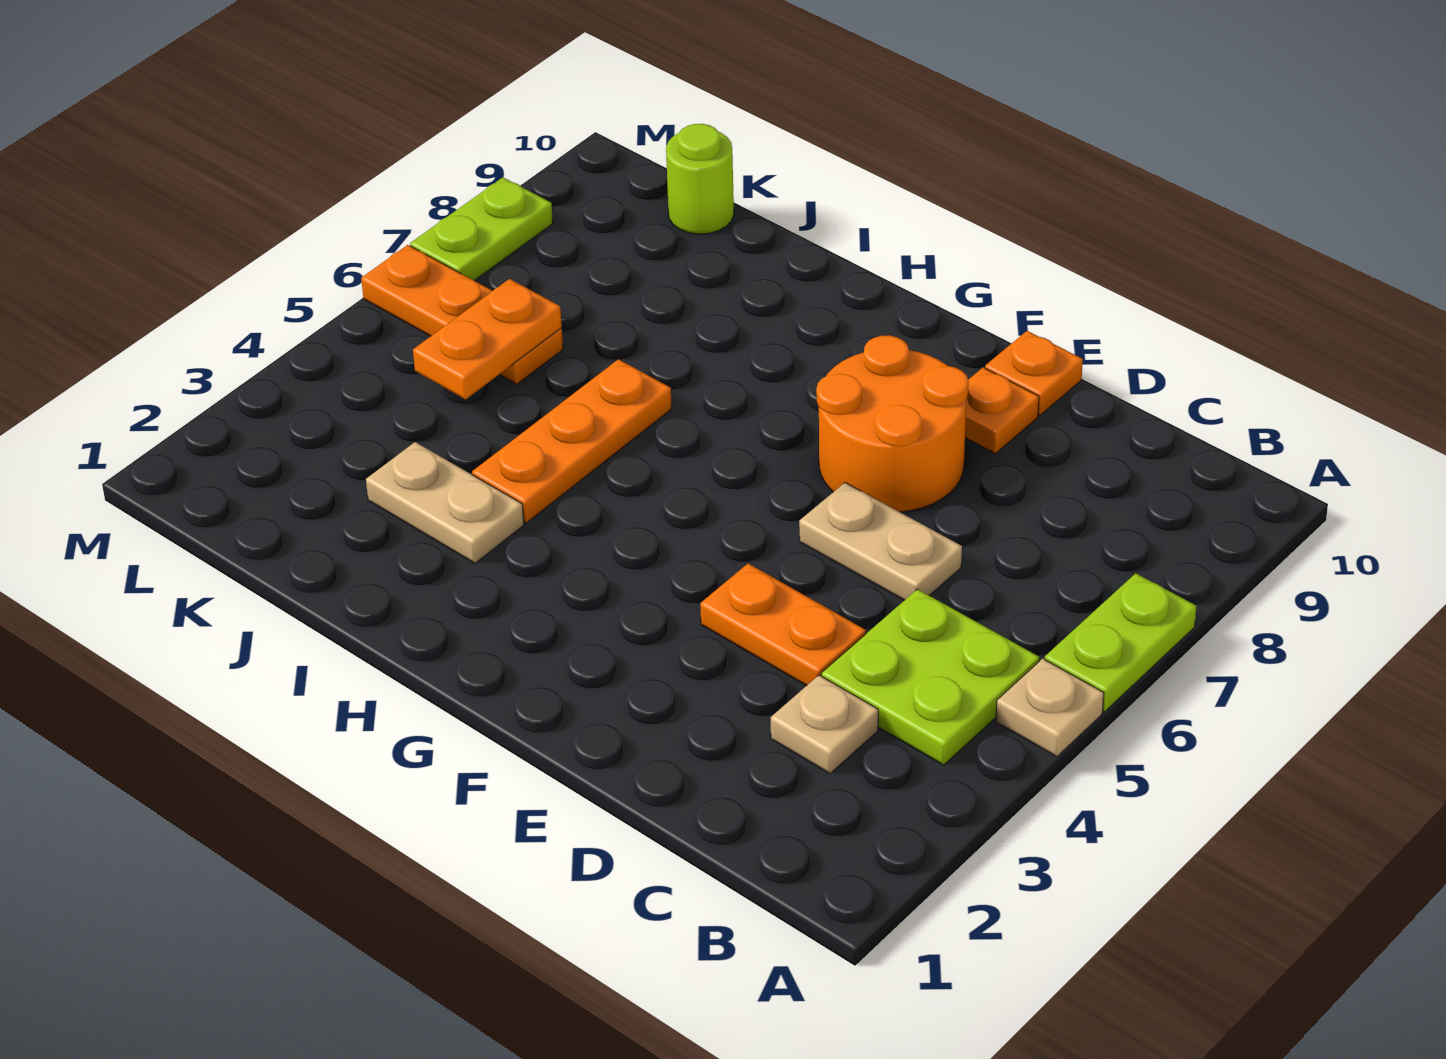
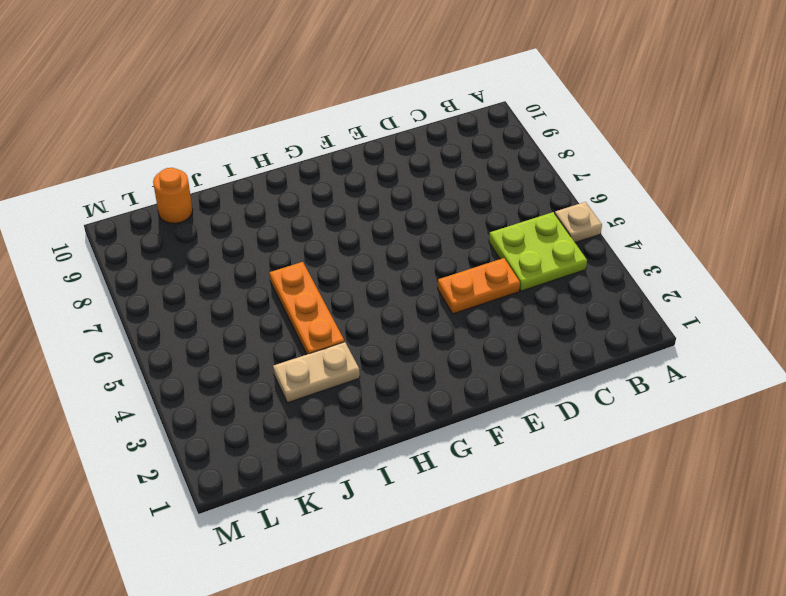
orange 1x1 round brick [153,168,193,224] -> lime 1x1 round brick [666,124,734,234]
none -> lime 1x2 plate [1045,573,1196,712]
none -> tan 1x1 plate [771,675,878,774]
none -> tan 1x2 plate [799,483,962,600]

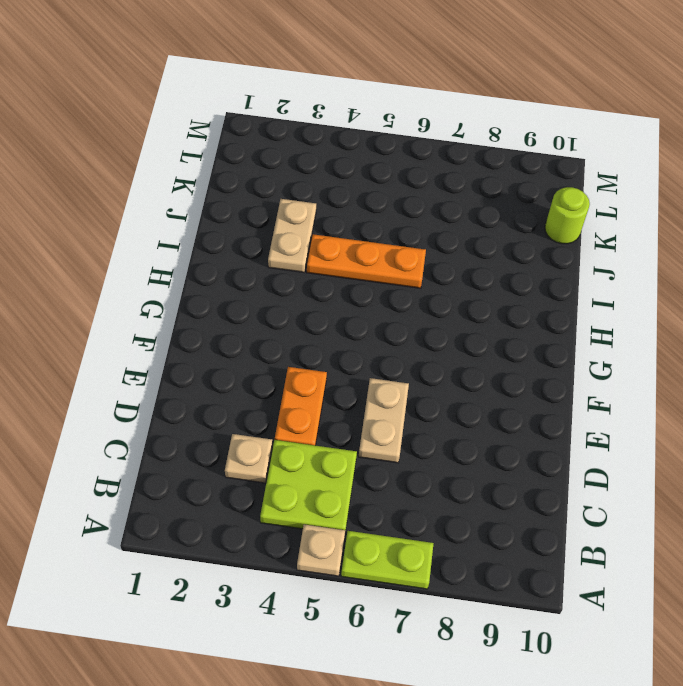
none -> orange 2x2 round brick [816,335,968,512]
none -> orange 1x1 plate [965,368,1039,454]
none -> orange 1x1 plate [985,331,1083,415]

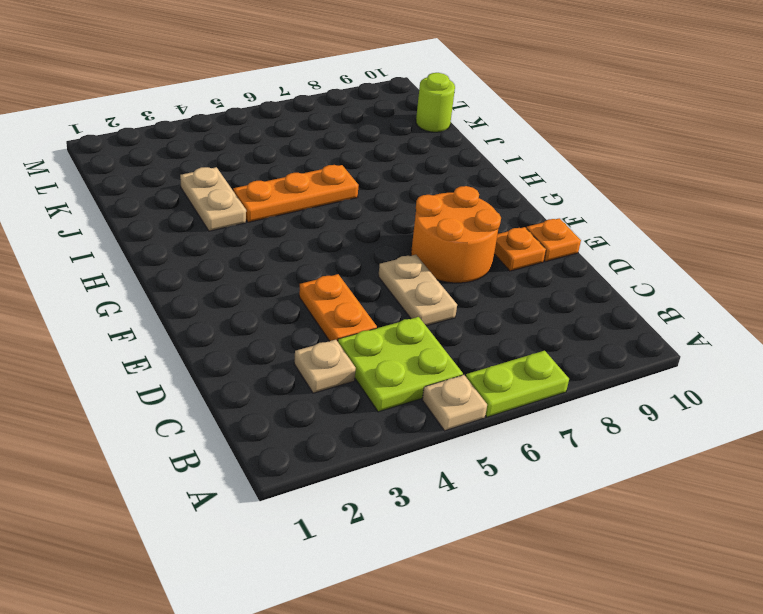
none -> orange 1x3 plate [361,245,563,384]
none -> lime 1x2 plate [410,177,553,281]
none -> orange 1x2 plate [413,279,562,399]

